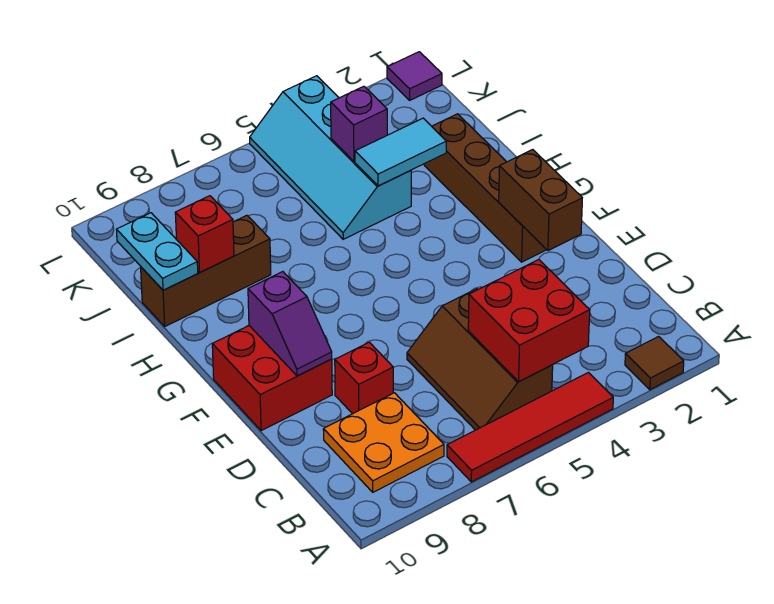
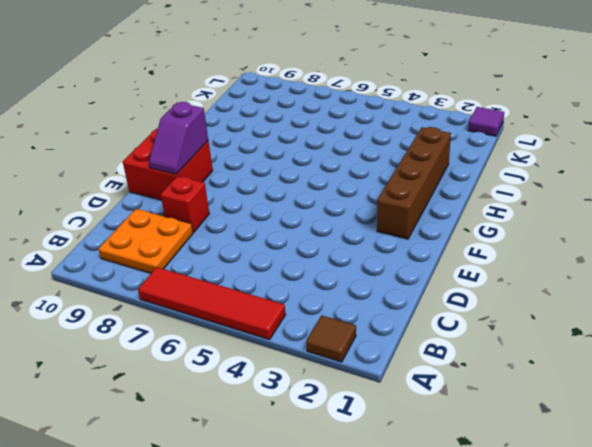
none -> brown 2x3 slope [407,289,553,430]
none -> cyan 2x4 slope [250,76,411,239]
none -> brown 1x3 brick [141,215,271,326]

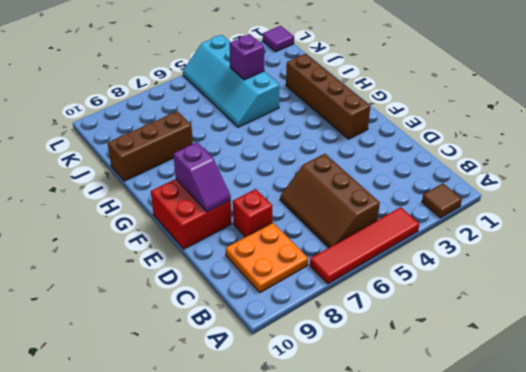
none -> red 2x2 brick [468,260,590,382]
none -> brown 1x2 brick [499,150,582,251]
none -> cyan 1x2 tile [355,118,446,186]

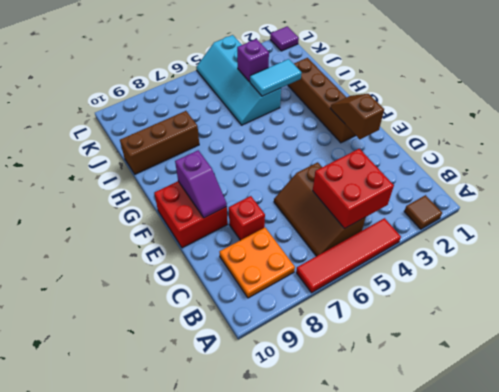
brown 1x2 slope [330,94,384,139] -> brown 1x2 brick [499,150,582,251]
none -> red 1x1 brick [175,196,234,272]
none -> cyan 1x2 plate [116,213,198,290]

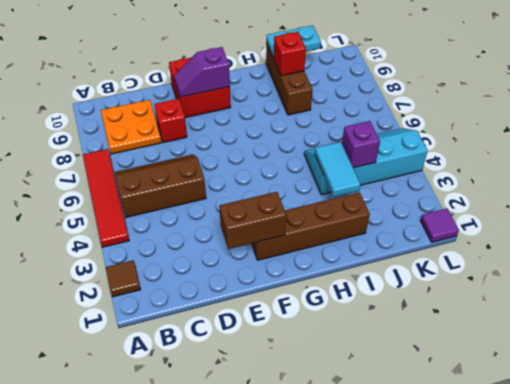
none -> red 2x2 brick [468,260,590,382]

